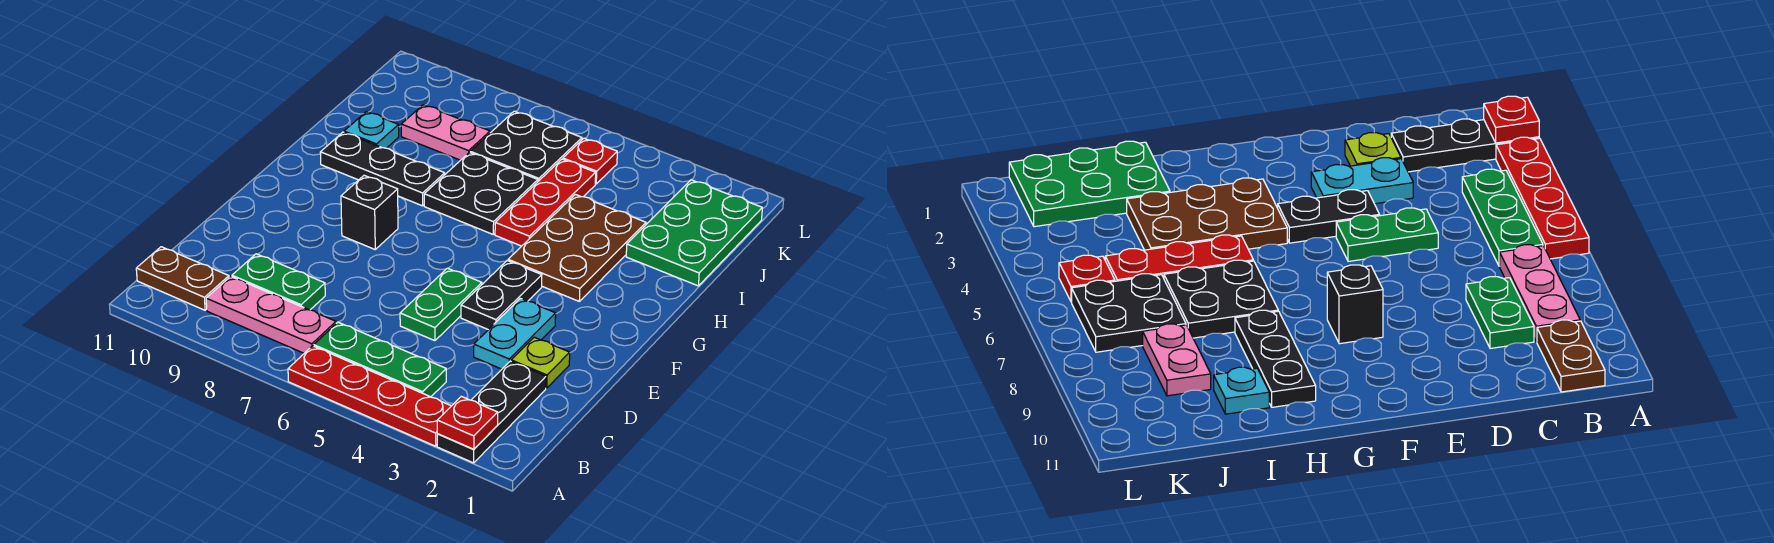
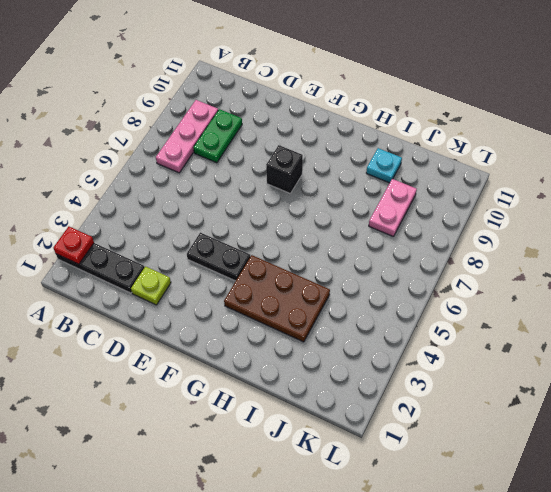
none -> red 1x4 plate [288,346,451,446]
none -> green 1x3 plate [314,322,446,397]
none -> brown 1x2 plate [136,247,229,310]

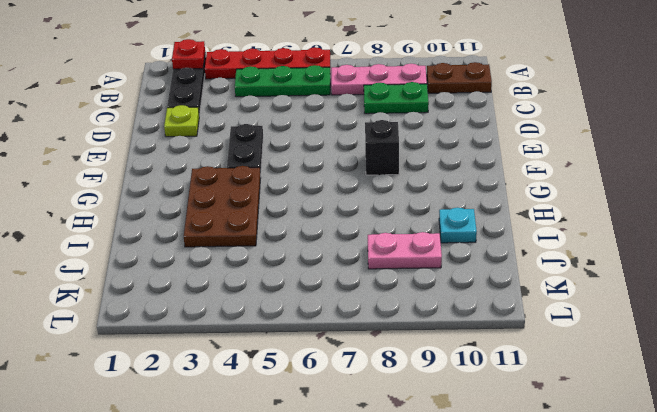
none -> cyan 1x2 plate [474,298,556,369]
none -> green 1x2 plate [400,268,482,341]
none -> red 1x3 plate [495,159,596,246]

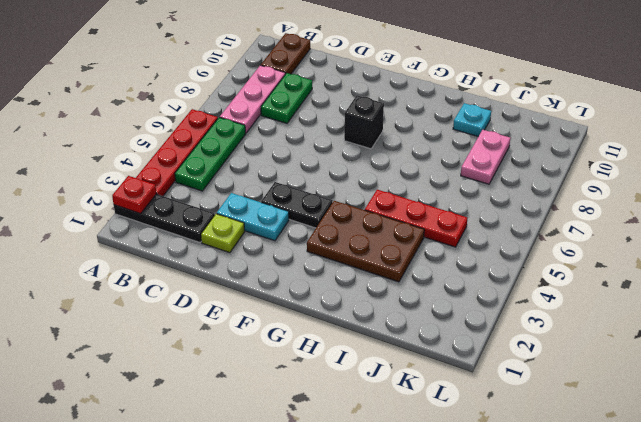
none -> green 1x2 plate [400,268,482,341]
none -> black 2x2 plate [424,152,538,234]
none -> black 1x3 plate [320,132,445,206]

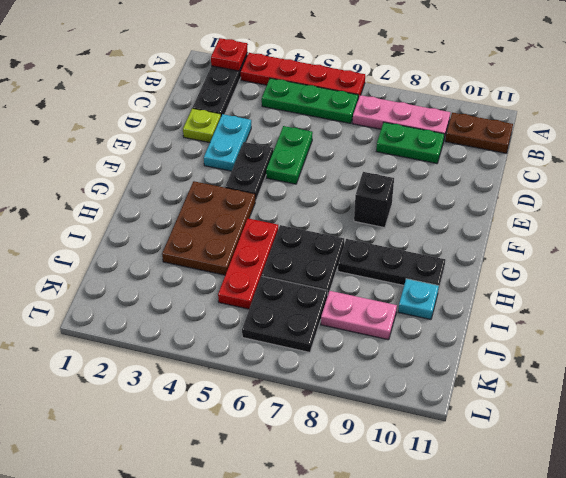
none -> green 2x3 plate [626,180,762,286]
none -> red 1x1 plate [563,138,617,184]

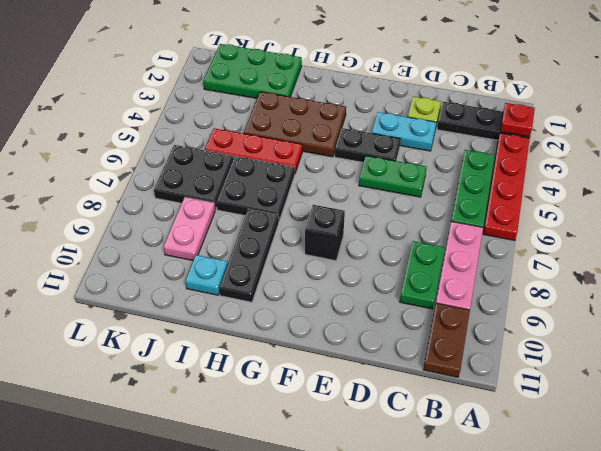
none -> red 1x1 plate [563,138,617,184]

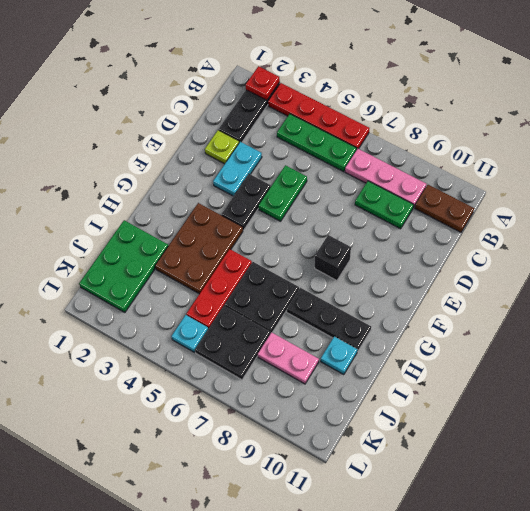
cyan 1x1 plate [171,315,208,352] -> red 1x1 plate [563,138,617,184]

